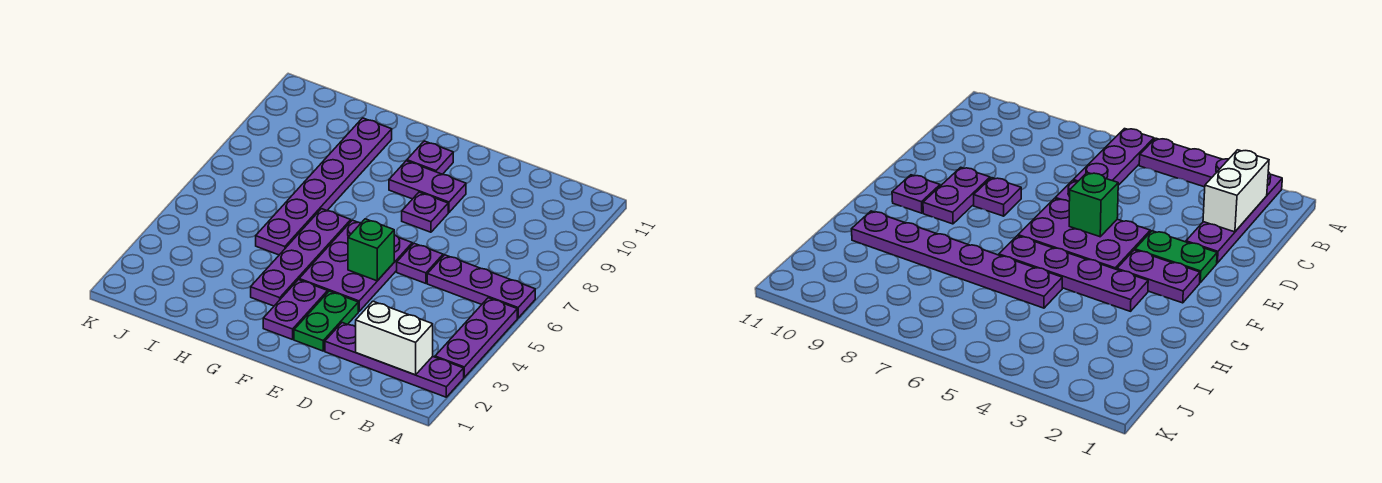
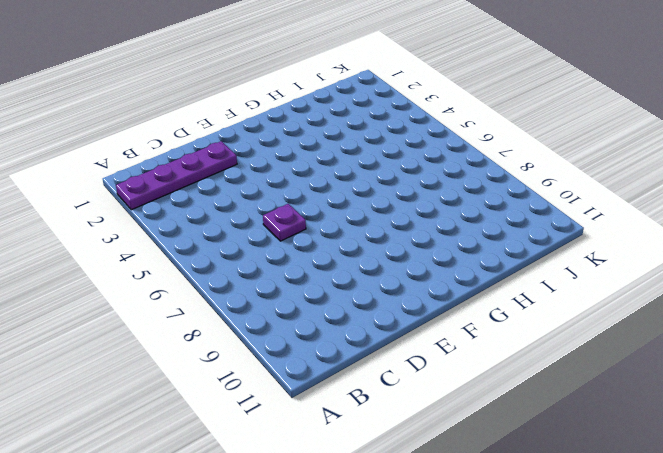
none -> purple 1x3 plate [435,298,517,377]
none -> purple 1x3 plate [427,255,535,318]
none -> green 1x2 plate [294,291,358,351]

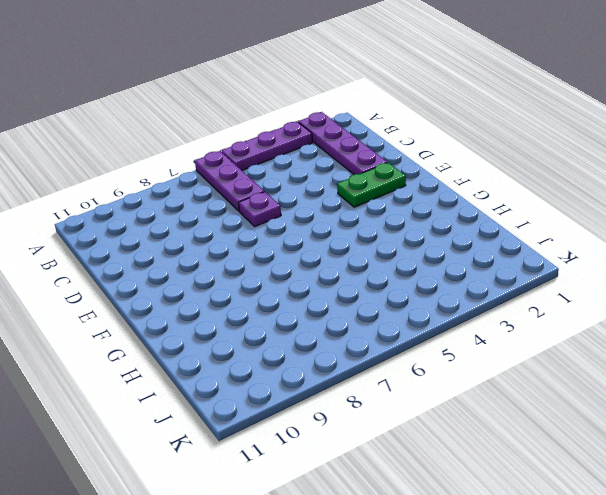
none -> purple 2x3 plate [299,220,412,311]
none -> purple 1x1 plate [402,192,448,232]
none -> purple 1x2 plate [389,161,466,212]

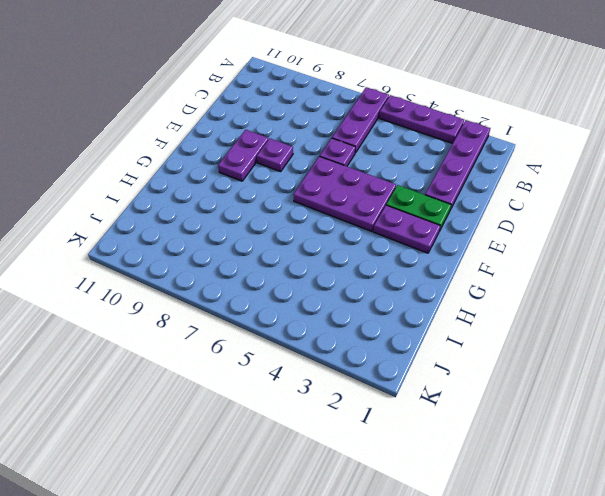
none -> purple 1x1 plate [407,141,453,174]
none -> purple 1x4 plate [251,209,351,306]
none -> purple 1x6 plate [256,118,392,255]

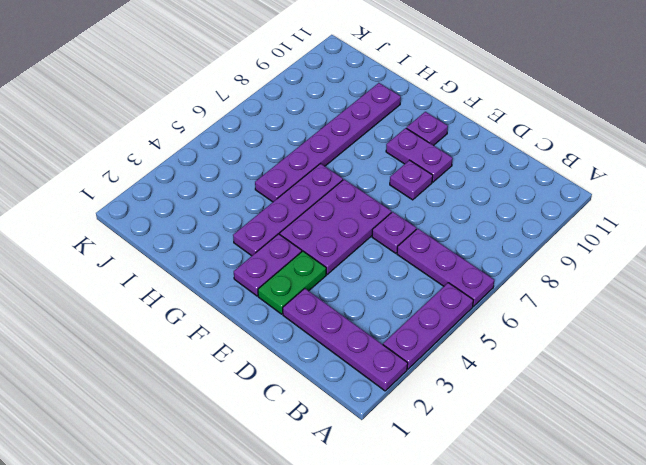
none -> white 1x2 brick [356,301,433,375]
none -> green 1x1 brick [348,219,394,281]

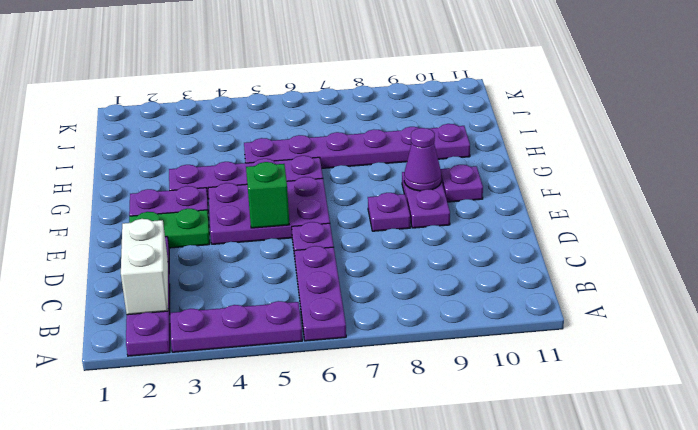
purple 1x1 cone [404,128,441,191] -> none

